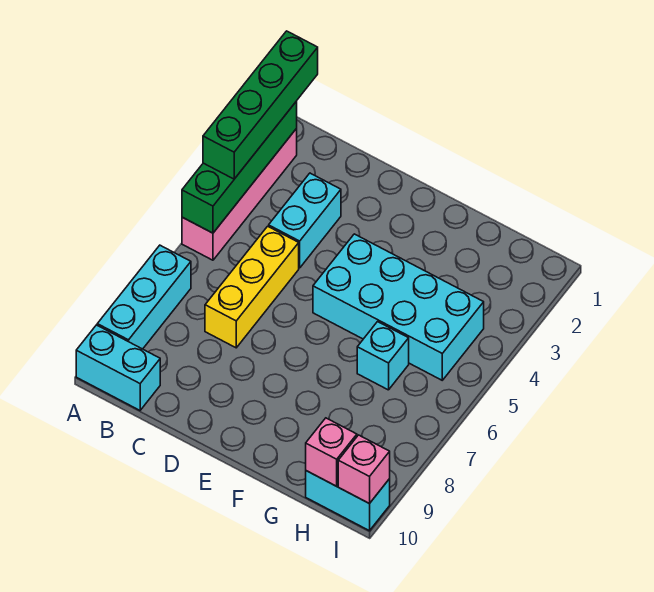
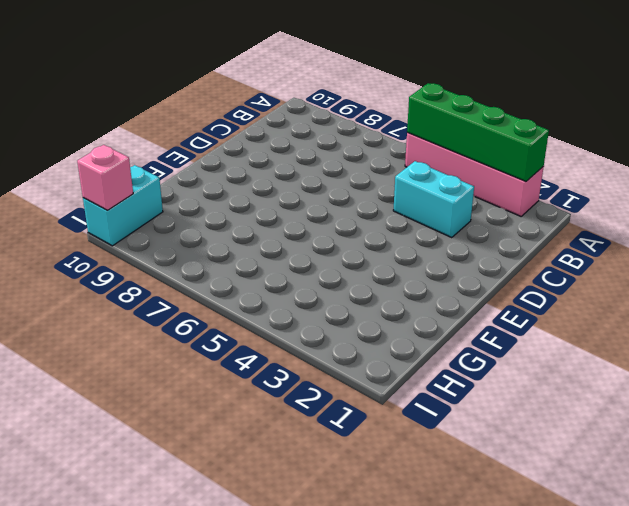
none -> cyan 1x3 brick [97,245,191,349]
none -> cyan 1x2 brick [76,325,160,410]
none -> yellow 1x3 brick [205,226,299,348]

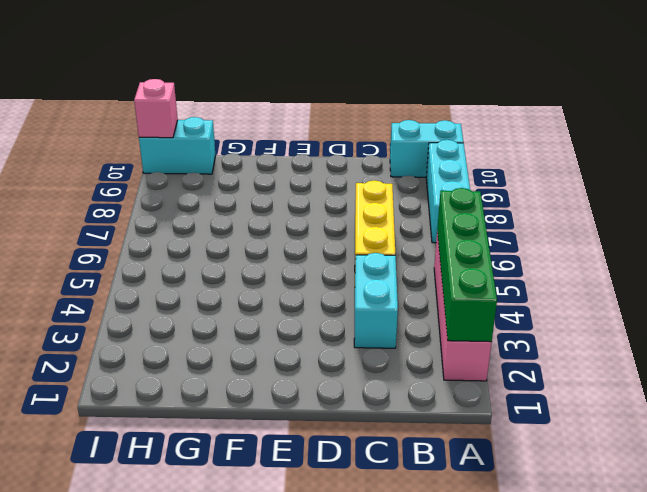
none -> cyan 2x4 brick [313,234,484,380]
none -> cyan 1x1 brick [357,322,409,390]
none -> pink 1x1 brick [306,418,357,486]

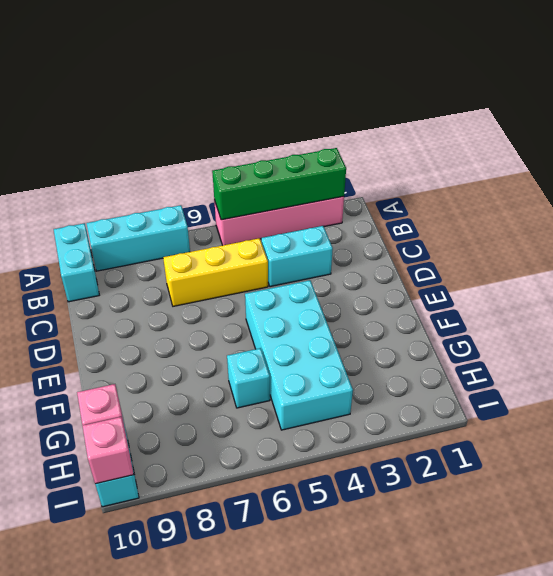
none -> green 1x4 brick [203,31,318,179]

